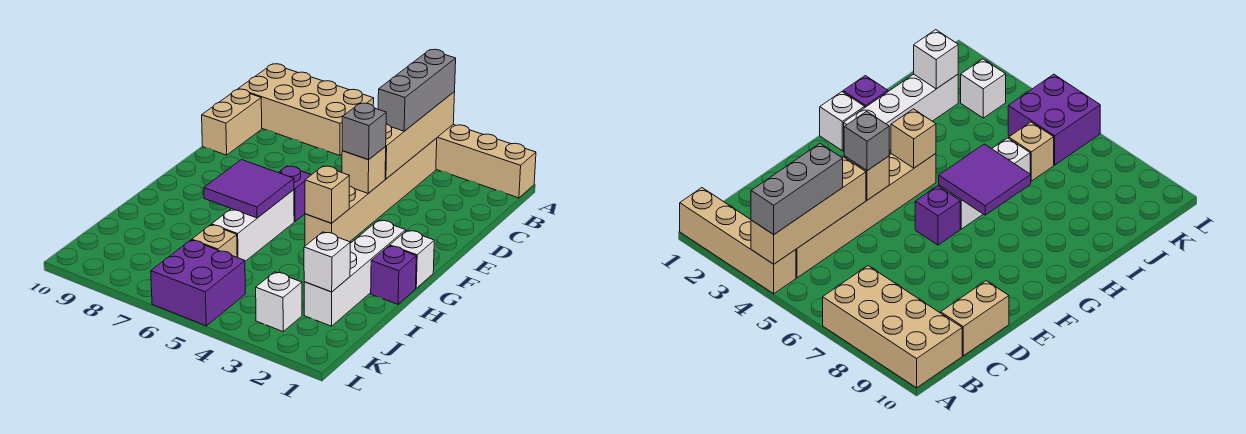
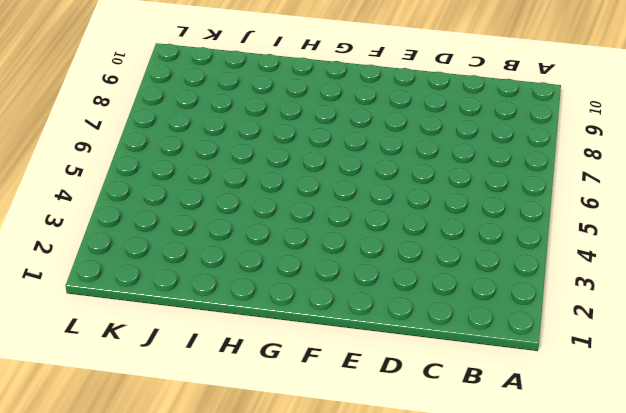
none -> tan 1x4 brick [436,125,536,198]
none -> tan 2x4 brick [238,64,374,156]
none -> tan 1x6 brick [305,138,437,246]

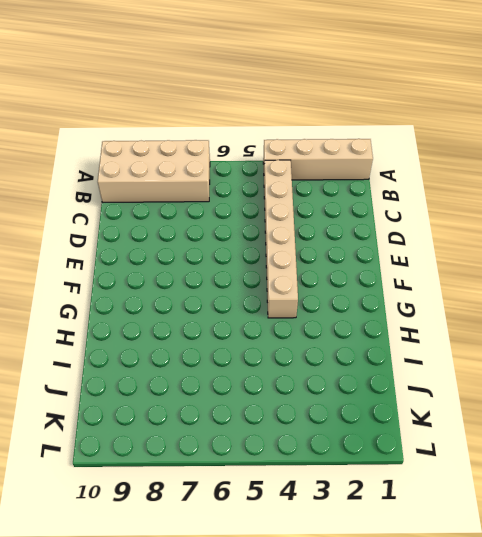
none -> tan 1x2 brick [202,89,262,155]
none -> purple 1x1 brick [278,166,311,221]
none -> white 1x1 brick [390,230,434,288]

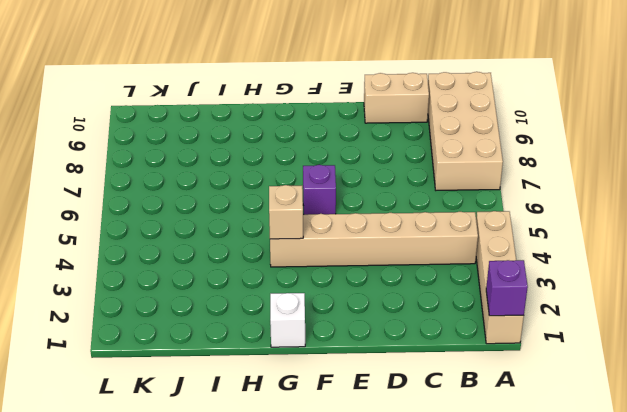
purple 1x1 brick [486,260,528,316] -> purple 1x1 brick moved to [371,246,416,304]
none -> white 1x4 brick [304,220,406,326]
none -> white 1x3 brick [212,190,294,261]
none -> tan 1x1 brick [192,225,237,257]

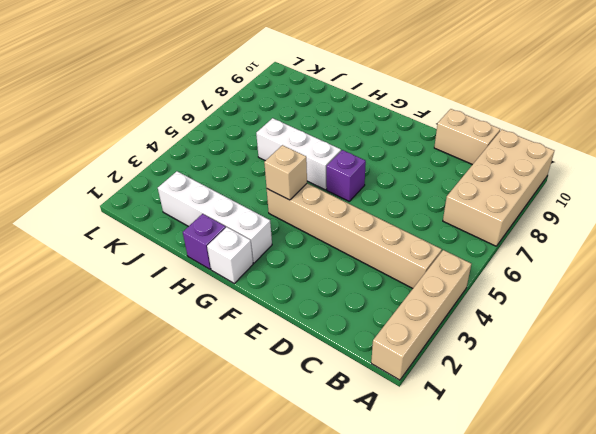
none -> tan 1x1 brick [192,225,237,257]
none -> white 1x1 brick [256,272,302,332]
none -> purple 2x2 brick [151,240,245,326]

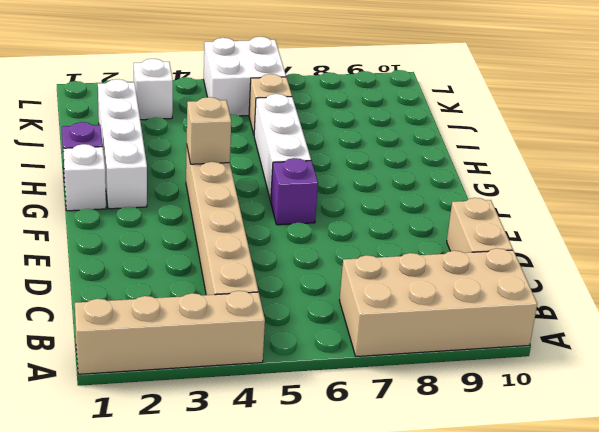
white 2x2 brick [204,37,286,116] -> purple 2x2 brick [151,240,245,326]
none -> tan 1x4 brick [385,92,455,179]
none -> tan 1x1 brick [342,147,386,193]
none -> purple 2x2 tile [204,160,294,218]

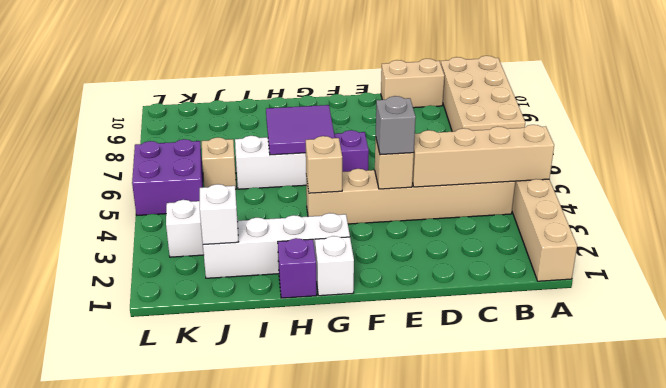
none -> grey 1x3 brick [378,49,456,131]

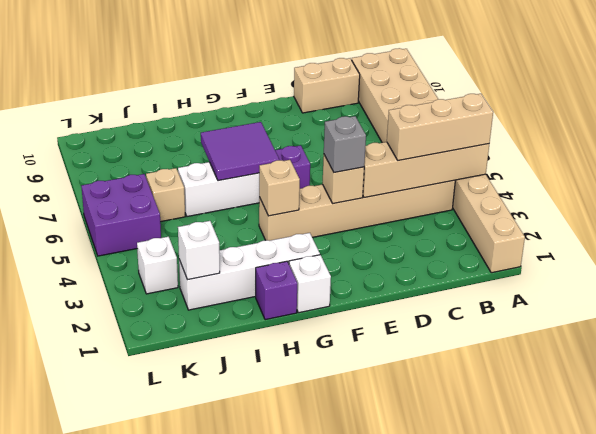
tan 1x3 brick [387,94,493,161] -> grey 1x3 brick [378,49,456,131]

